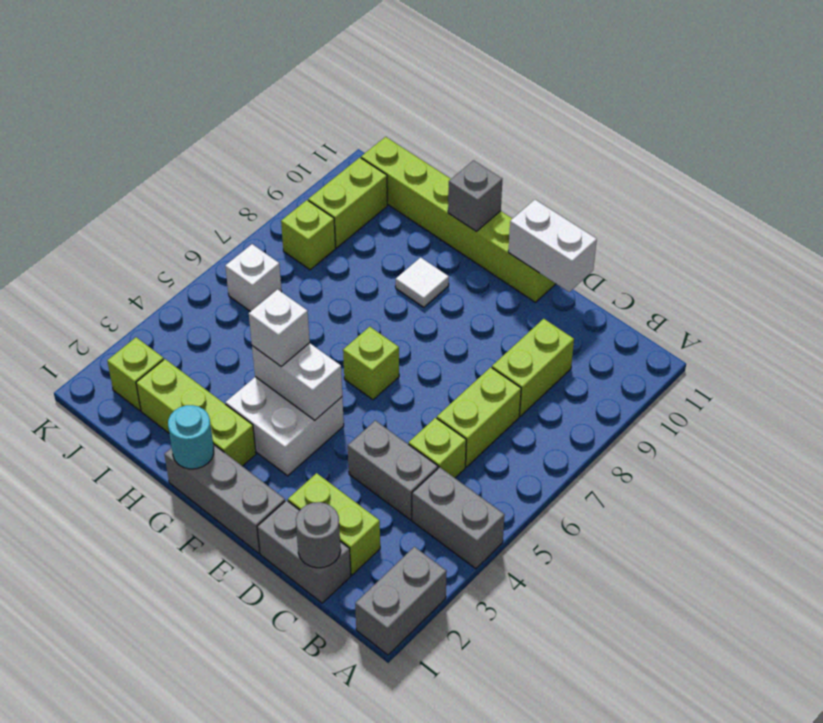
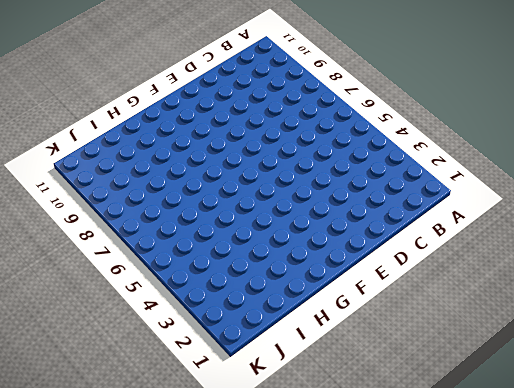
none -> grey 1x2 brick [355,547,447,655]
none -> grey 1x2 brick [412,467,505,569]
none -> grey 1x2 brick [257,500,351,603]

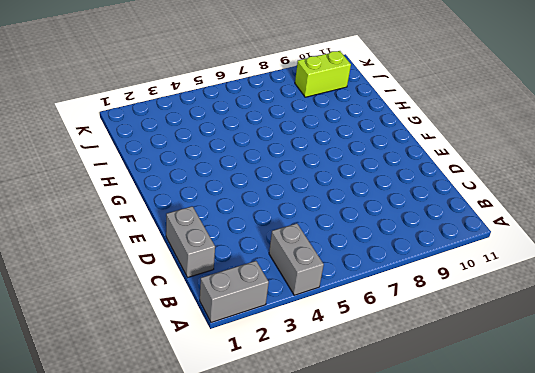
none -> lime 1x2 brick [288,473,380,575]
none -> grey 1x2 brick [348,421,438,520]
none -> lime 1x1 brick [409,418,466,478]

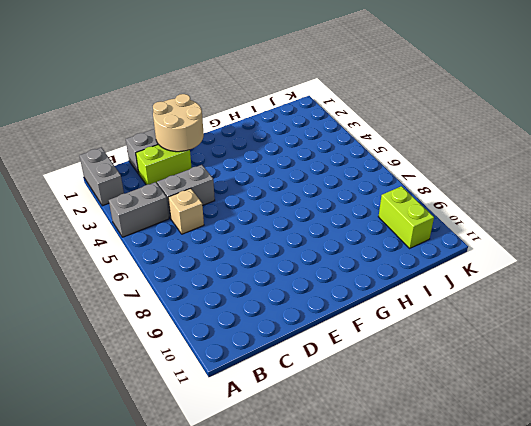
tan 1x1 brick [168,188,204,234] -> lime 1x1 brick [409,418,466,478]
tan 2x2 round brick [153,94,204,152] -> none
none -> lime 1x2 brick [437,367,521,467]
none -> lime 1x2 brick [492,319,574,416]
none -> grey 1x3 brick [164,444,285,553]

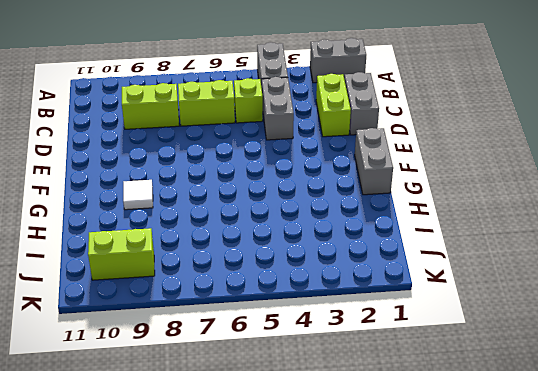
grey 1x2 brick [355,128,393,195] -> grey 1x3 brick [164,444,285,553]
none -> lime 1x6 brick [361,137,556,302]
none -> white 2x2 brick [226,377,344,476]
none -> lime 1x1 brick [343,327,399,400]

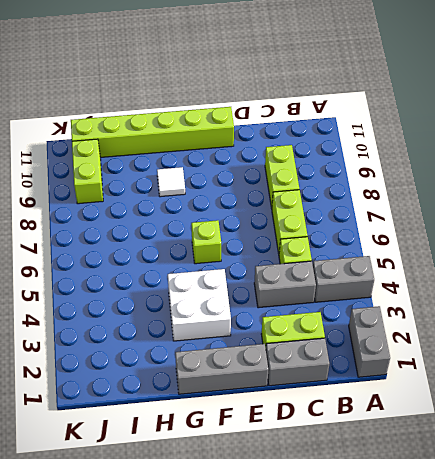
none -> lime 1x3 brick [136,359,256,466]
none -> lime 1x1 brick [107,337,164,411]
none -> white 1x1 brick [225,244,282,312]

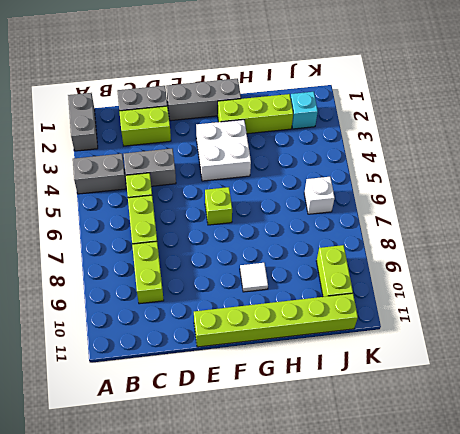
cyan 1x1 brick [290,92,318,129] -> lime 1x1 brick [107,337,164,411]
none -> lime 1x1 brick [281,200,336,270]
none -> grey 1x1 round brick [296,502,341,568]
none -> white 1x2 brick [508,200,597,292]

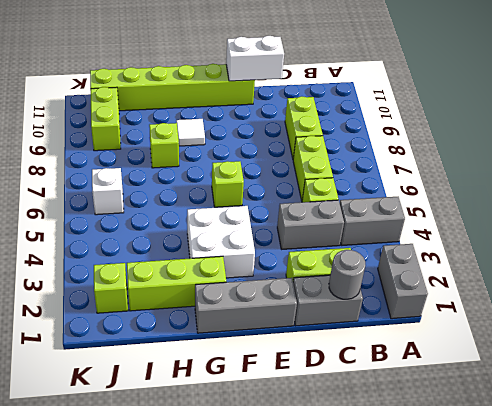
lime 1x1 brick [149,123,179,168] -> lime 1x1 brick moved to [281,200,336,270]
none -> white 1x2 brick [252,343,342,420]
none -> cyan 1x1 round brick [168,405,214,469]
none -> grey 1x1 brick [448,160,502,231]

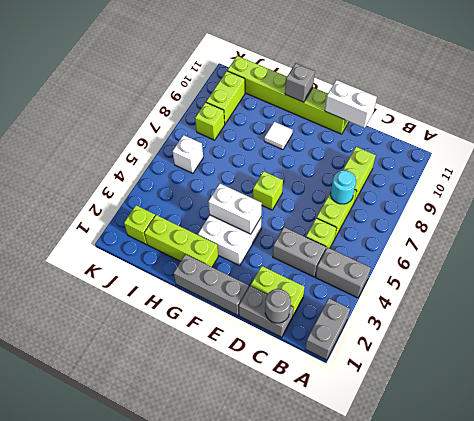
cyan 1x1 round brick [331,170,356,204] -> cyan 1x1 round brick moved to [168,405,214,469]
none -> white 1x1 brick [249,289,310,366]

